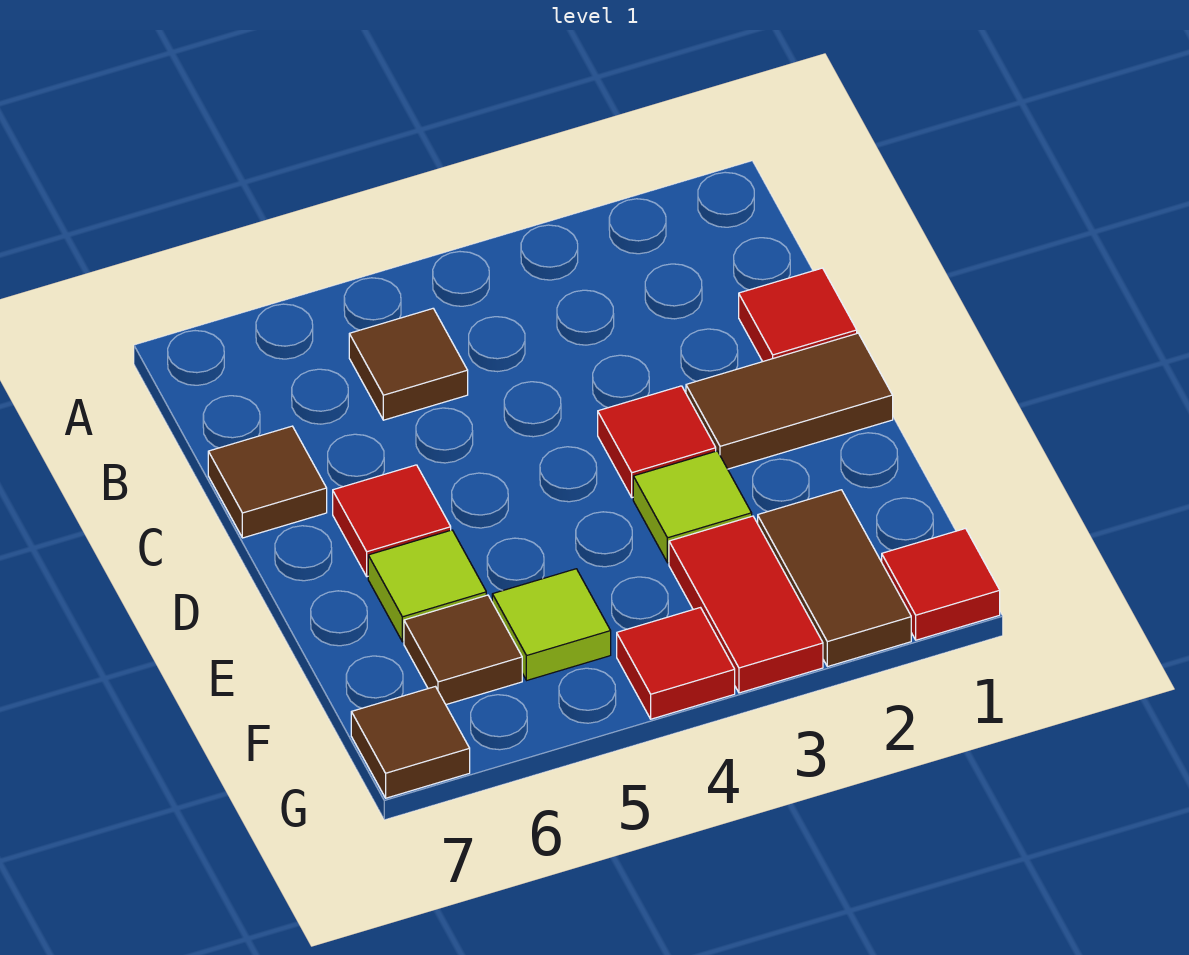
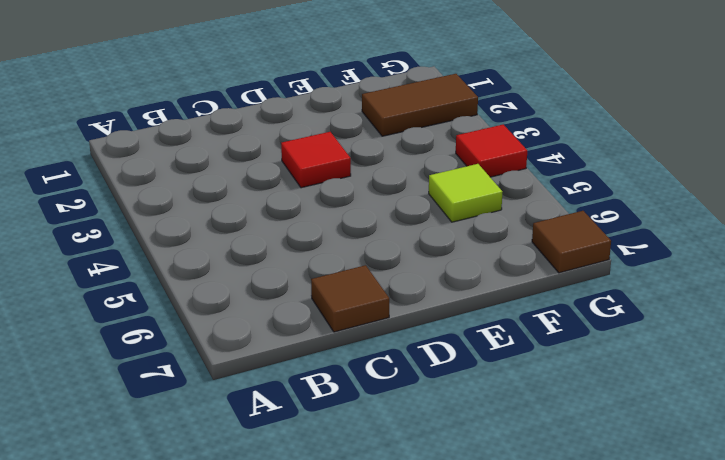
none -> brown 1x1 tile [349,309,468,420]
none -> red 1x1 tile [739,268,857,362]
none -> brown 1x2 tile [686,333,893,469]

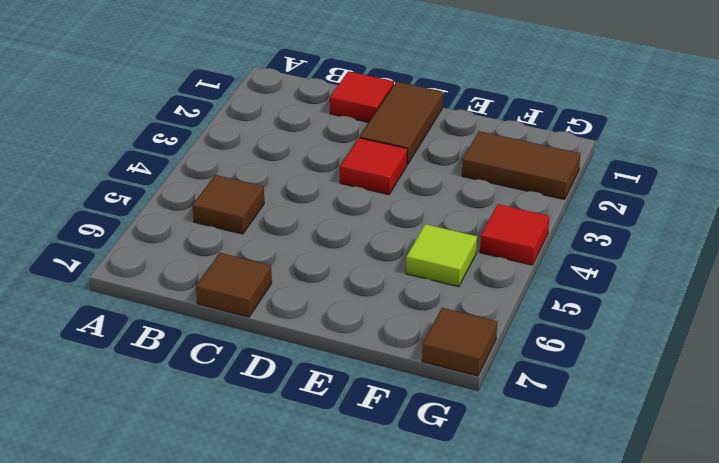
none -> red 1x1 tile [333,465,451,577]
none -> lime 1x1 tile [633,451,752,563]
none -> lime 1x1 tile [368,530,486,642]

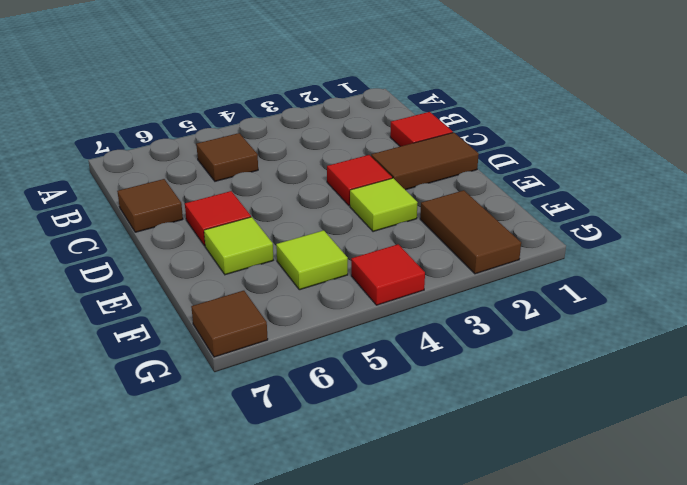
none -> red 1x2 tile [669,516,823,693]
none -> brown 1x1 tile [404,595,522,705]
none -> red 1x1 tile [882,528,1000,640]

